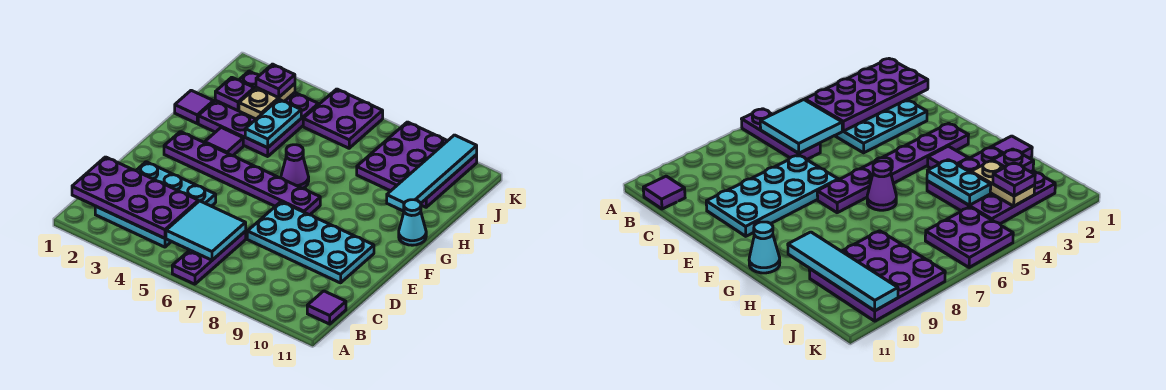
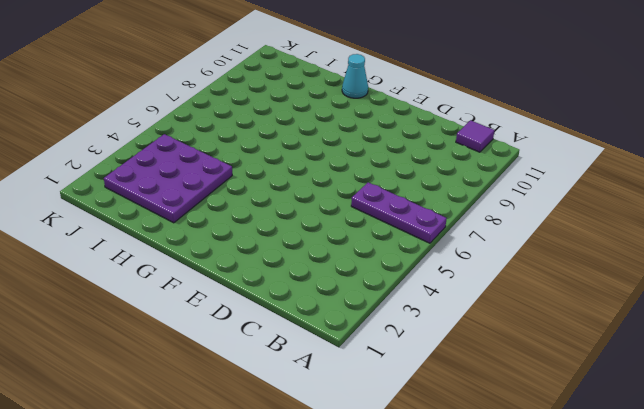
none -> cyan 3x3 plate [95,162,216,247]
none -> cyan 2x4 plate [247,202,374,283]
none -> purple 1x6 plate [164,132,320,215]

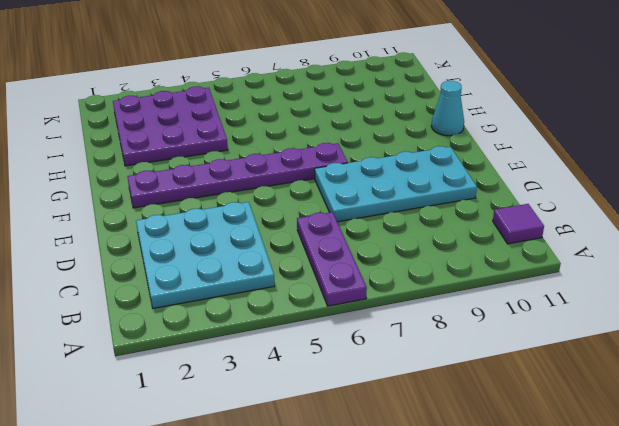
none -> purple 1x1 tile [204,128,243,156]
none -> purple 1x1 cone [281,145,309,189]
none -> purple 1x1 tile [175,90,213,123]

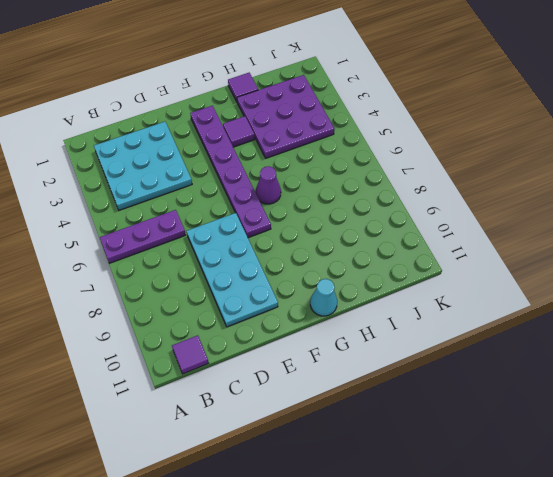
none -> purple 3x3 plate [357,122,477,207]
none -> purple 2x2 plate [303,89,383,148]
none -> purple 2x4 plate [72,157,198,238]

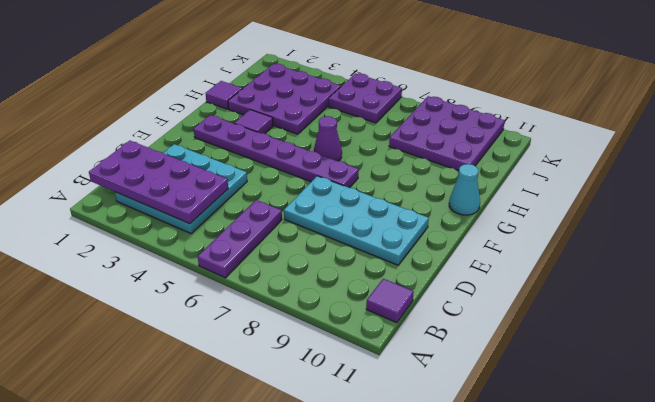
none -> cyan 2x2 tile [166,201,246,260]
none -> cyan 1x2 plate [245,99,301,148]
none -> cyan 1x4 tile [387,135,477,211]

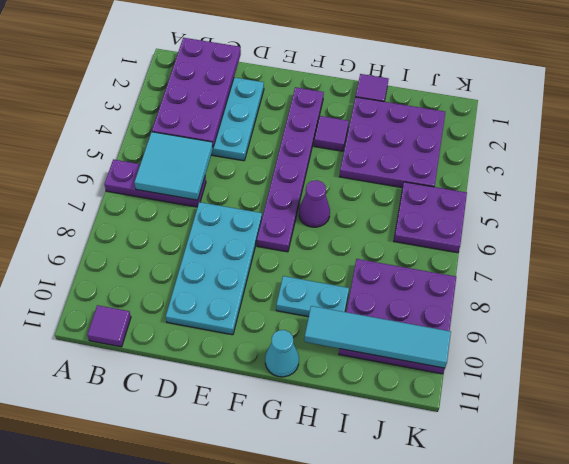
cyan 1x2 plate [276,276,349,317] -> cyan 1x2 plate moved to [245,99,301,148]
none -> purple 1x1 plate [215,77,254,111]
none -> tan 1x2 plate [239,84,295,119]
none -> purple 1x1 plate [256,64,295,97]

